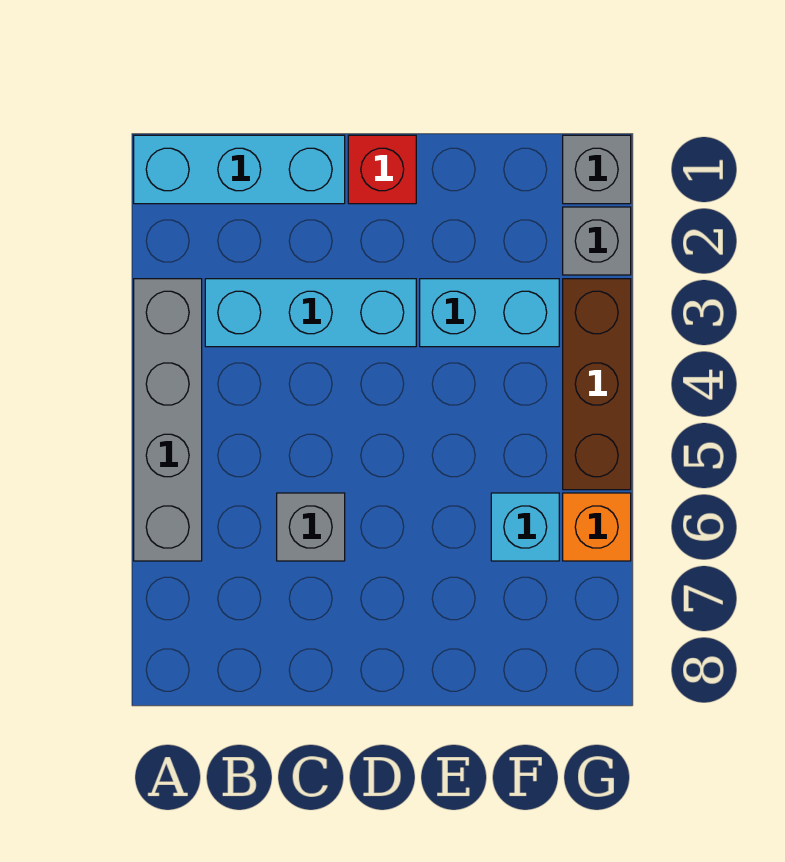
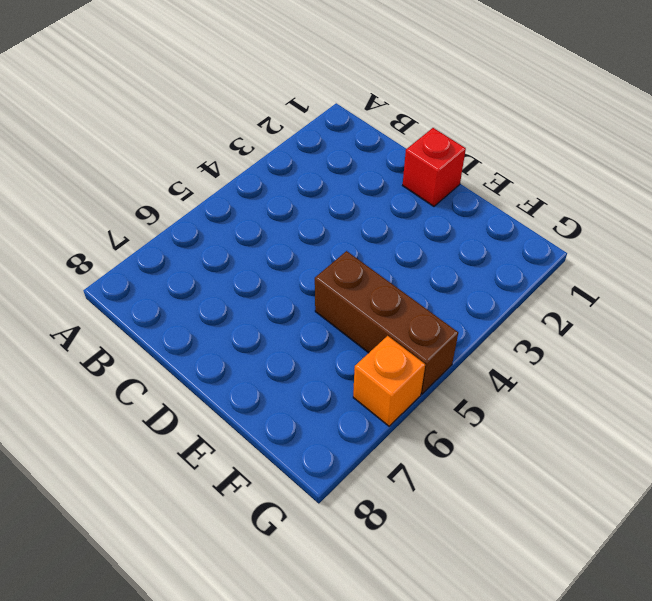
brown 1x3 brick [315,251,458,394] -> brown 1x3 brick turned to [563,279,631,490]
none -> cyan 1x3 brick [134,135,345,204]
none -> grey 1x4 brick [134,279,202,561]

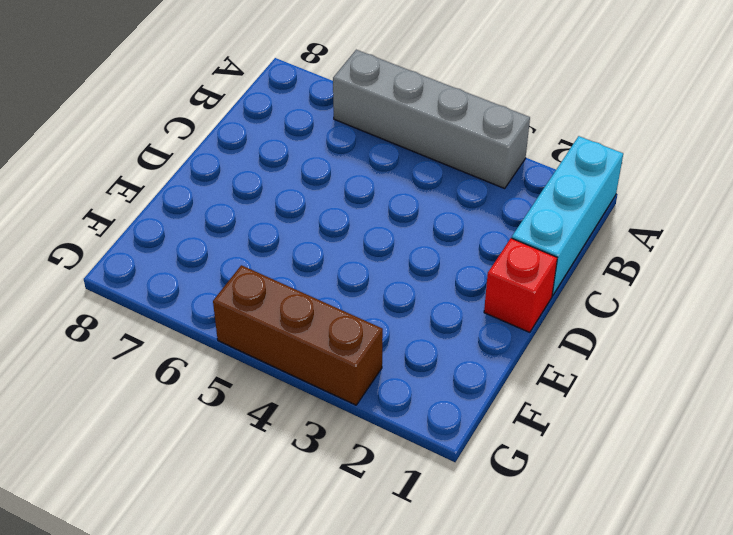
none -> cyan 1x3 brick [205,279,416,347]
none -> grey 1x1 brick [277,493,345,561]

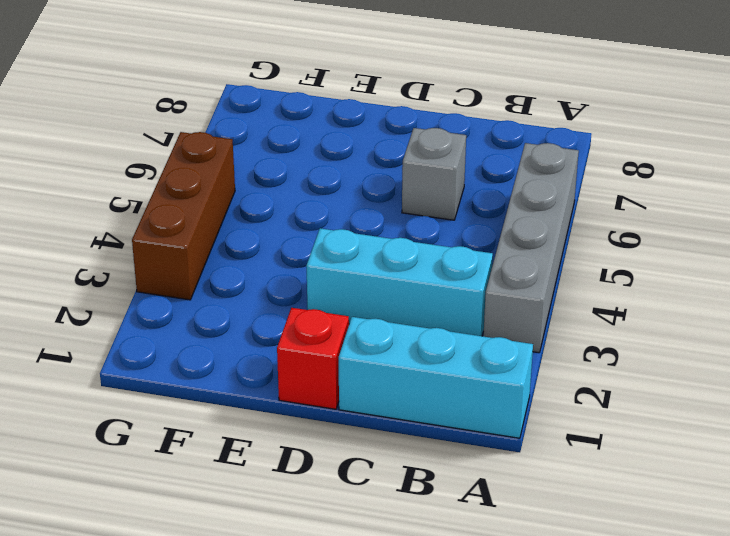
none -> cyan 1x2 brick [420,279,559,347]
none -> cyan 1x1 brick [491,493,559,561]

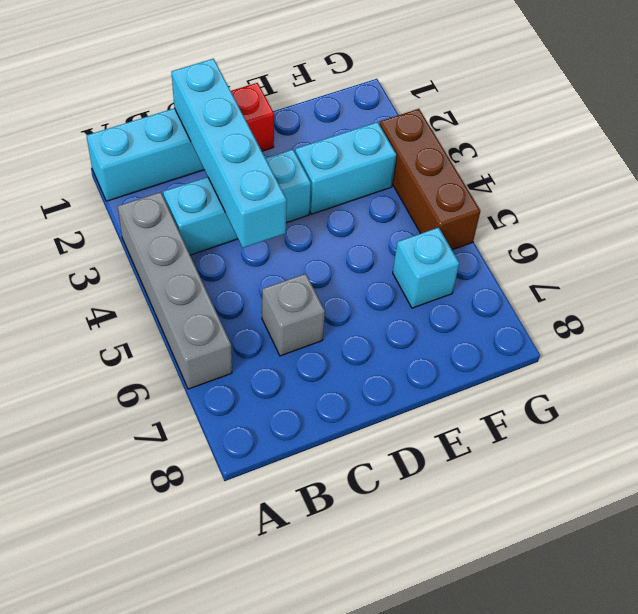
cyan 1x4 brick [171,59,287,248] -> none
none -> grey 1x1 brick [563,135,631,204]
none -> grey 1x1 brick [563,207,631,275]

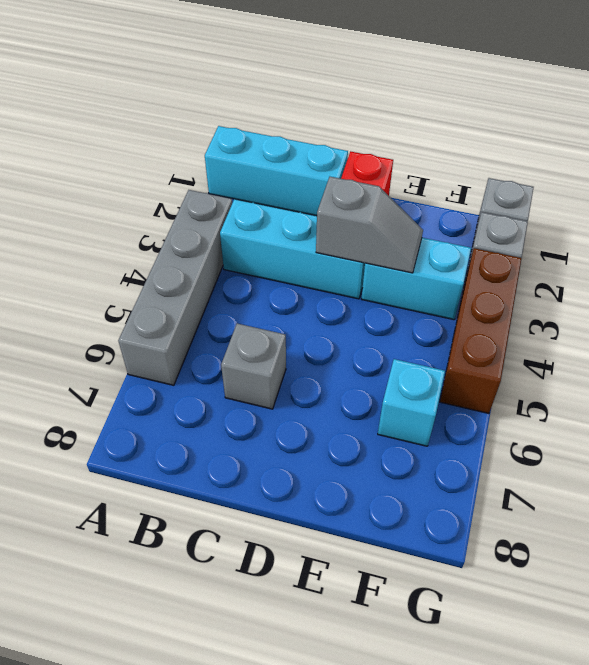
grey 1x2 slope [316,177,423,273] -> none
none -> orange 1x1 brick [563,493,631,561]

